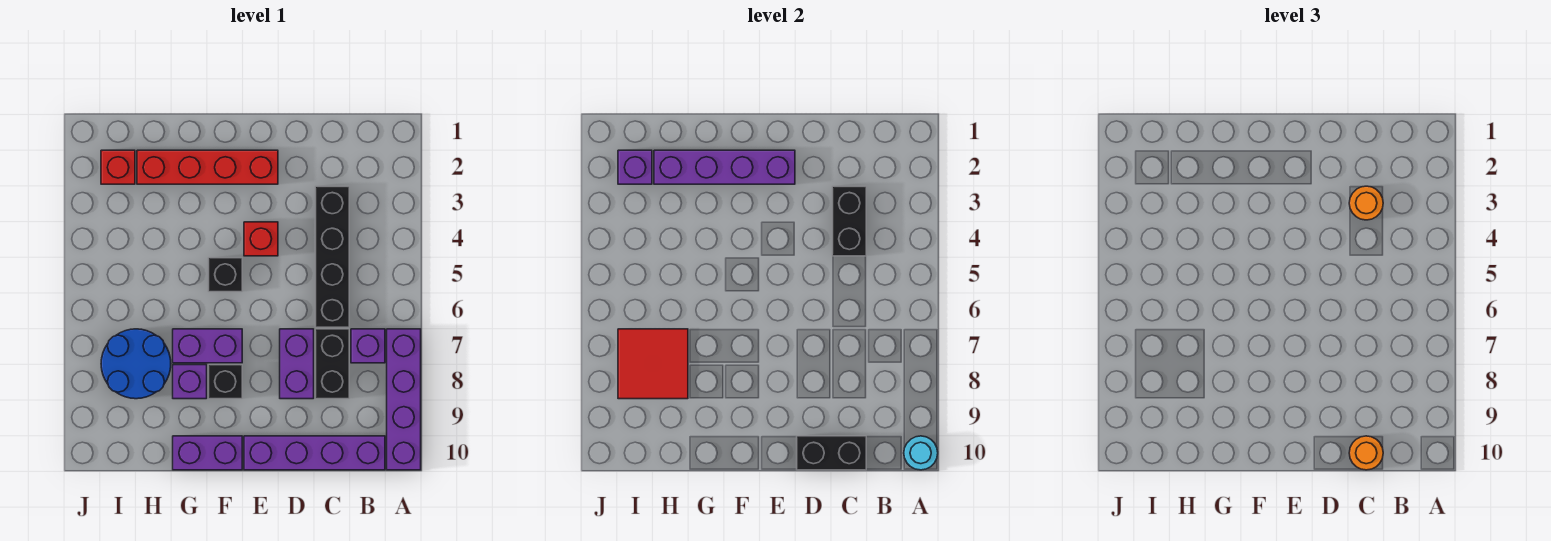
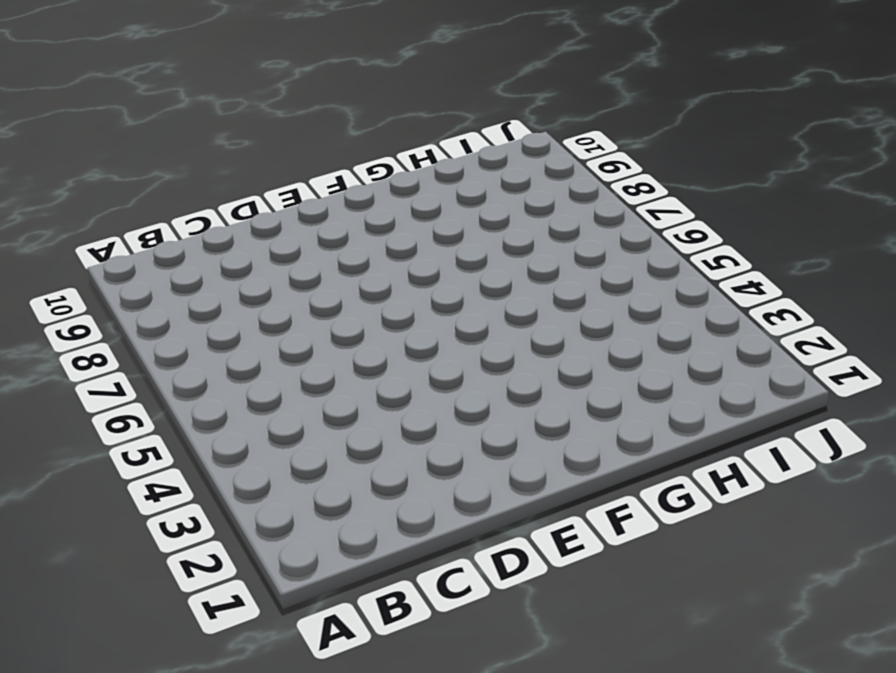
none -> purple 1x4 brick [387,329,421,470]
none -> purple 1x1 brick [351,329,385,363]
none -> purple 1x4 brick [244,436,385,470]

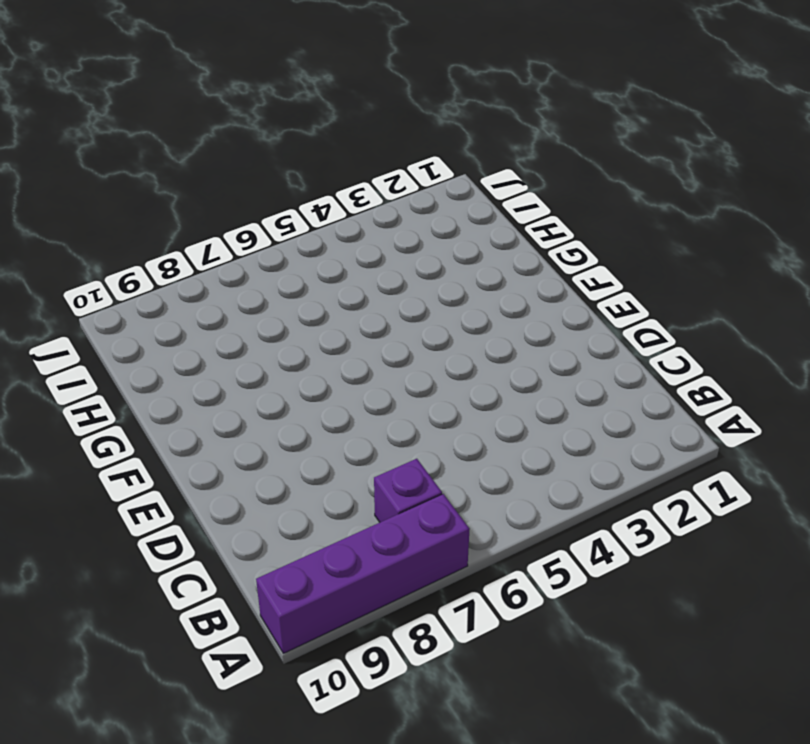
none -> purple 1x4 brick [244,436,385,470]
none -> black 1x4 brick [315,186,349,327]
none -> black 1x2 brick [315,329,349,399]

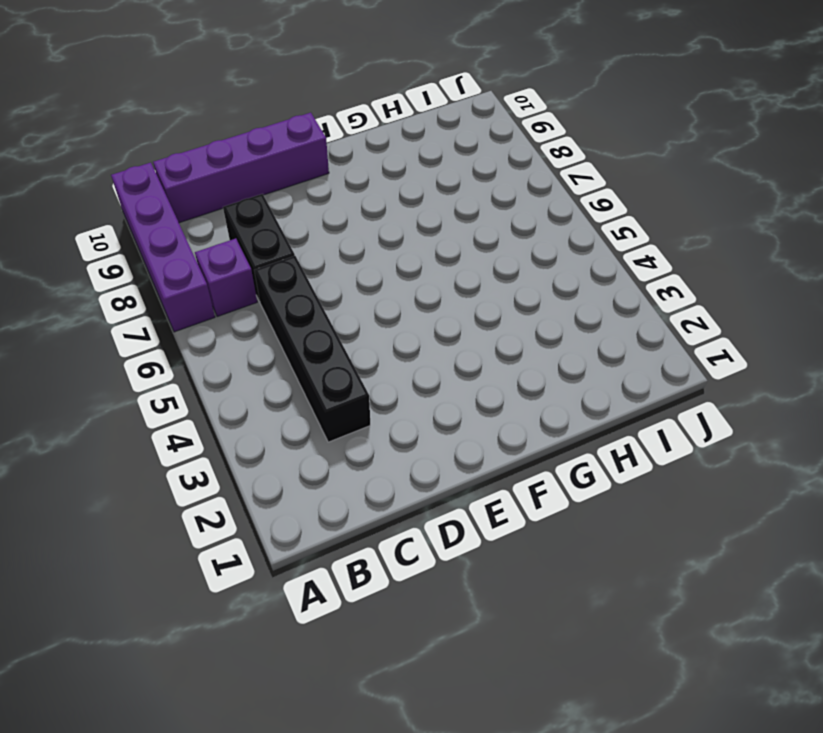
none -> purple 1x2 brick [280,329,314,399]
none -> red 1x4 brick [137,150,278,184]
none -> red 1x1 brick [244,222,278,256]

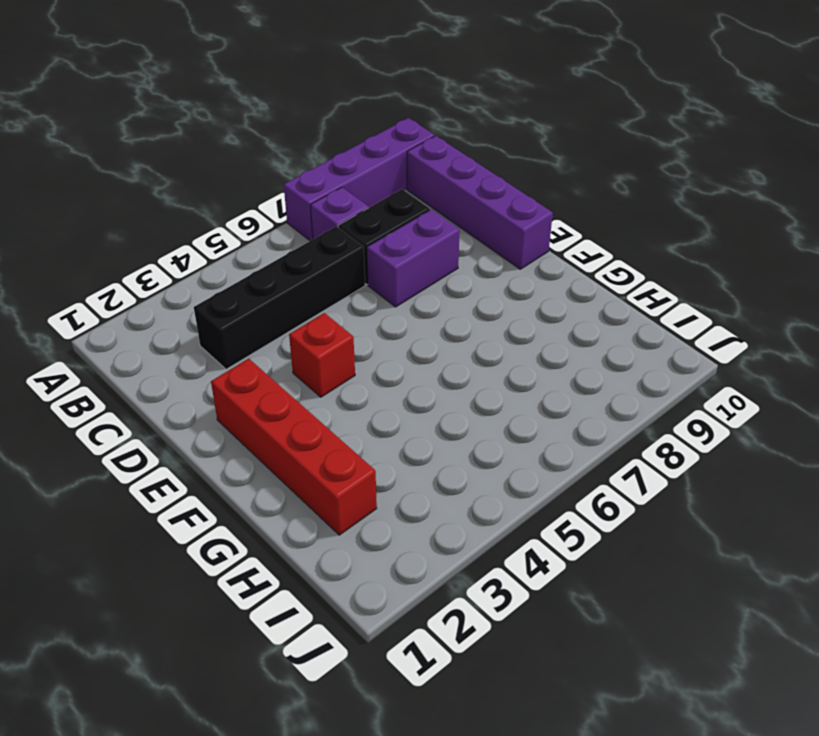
none -> black 1x1 brick [208,258,242,292]
none -> purple 1x2 brick [173,329,242,363]
none -> black 1x1 brick [208,365,242,399]

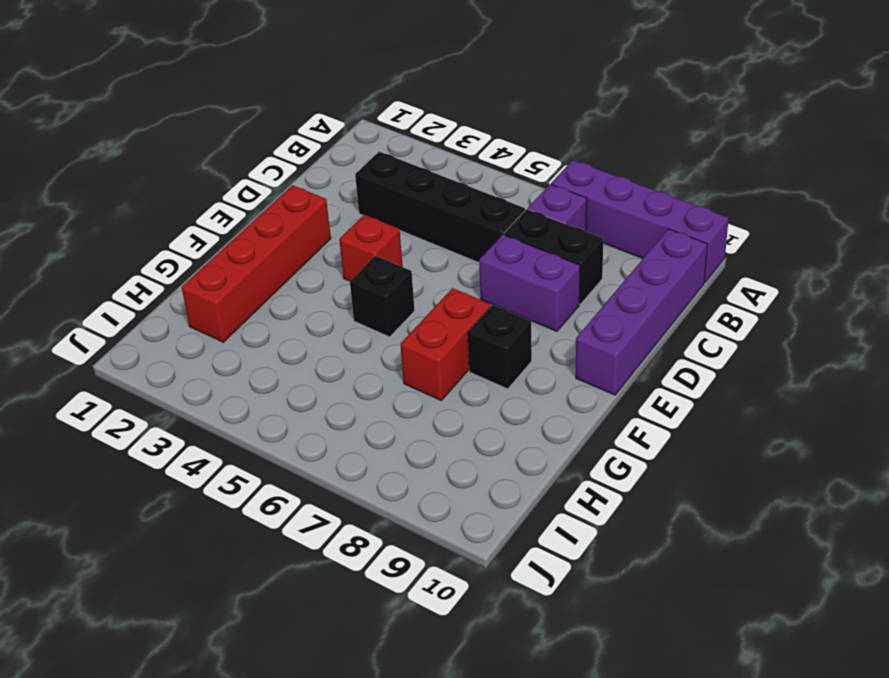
red 1x2 brick [400,288,491,400] -> purple 1x2 brick [173,329,242,363]
none -> purple 1x2 brick [173,436,242,470]
none -> purple 1x1 brick [173,365,207,399]
none -> blue 2x2 round brick [101,329,171,399]

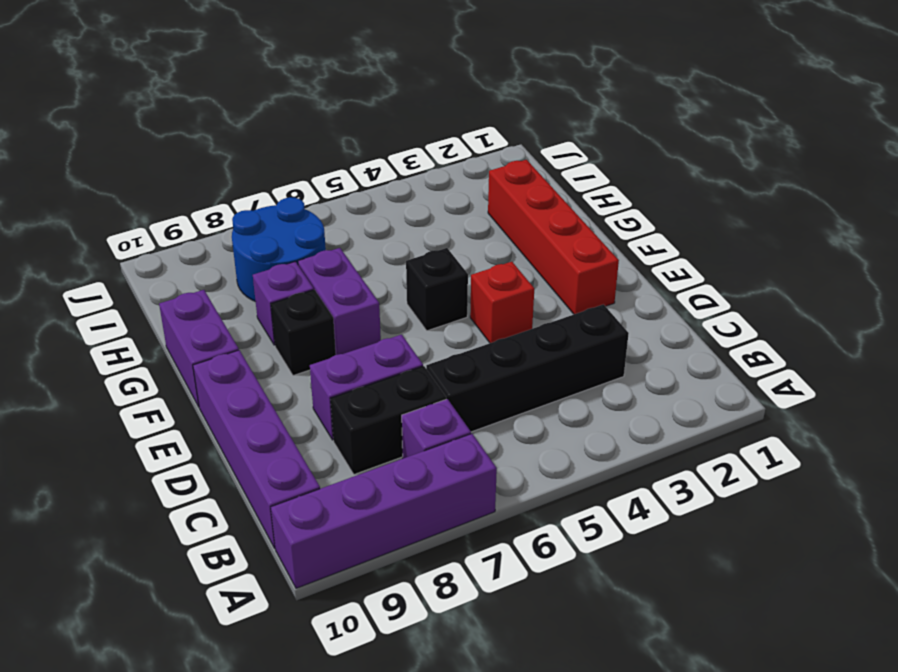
none -> red 1x1 brick [101,150,135,184]
none -> cyan 1x1 round brick [904,436,938,470]
none -> black 1x2 brick [832,186,866,256]

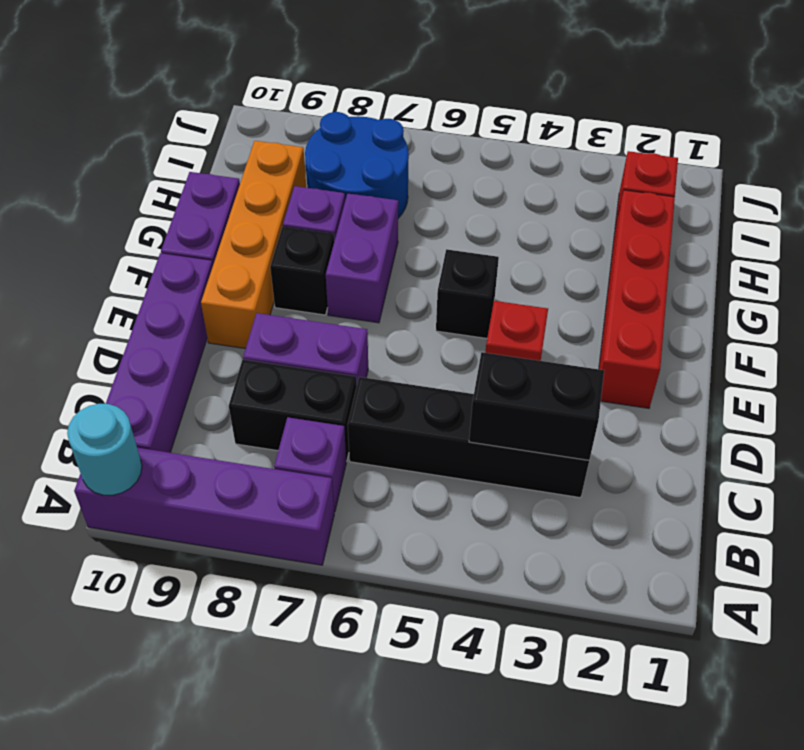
orange 1x4 brick [201,141,306,349] -> none
none -> black 1x2 brick [797,436,866,470]
none -> purple 1x4 brick [654,150,795,184]
none -> red 2x2 tile [618,329,688,399]

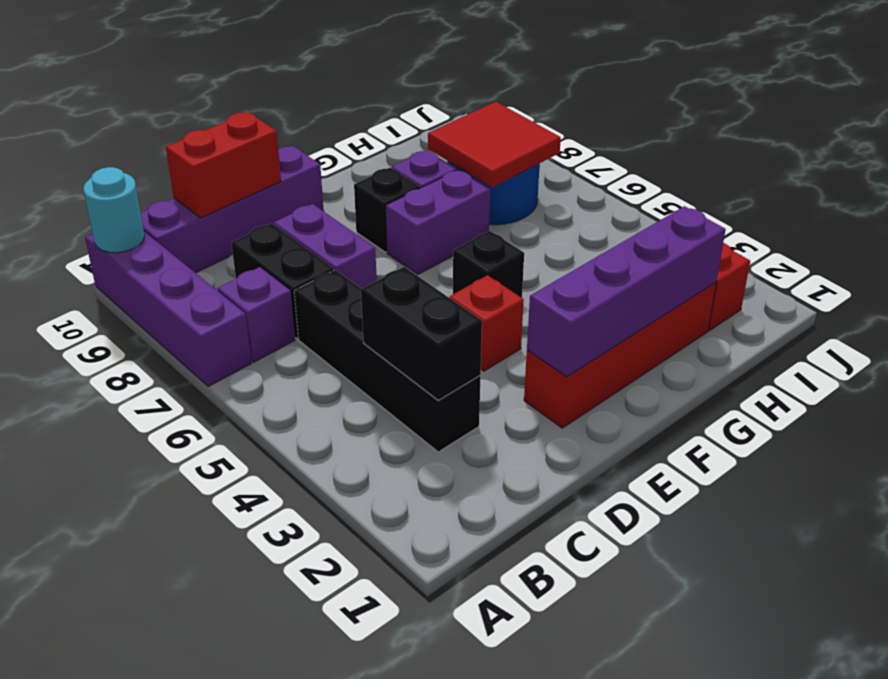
red 1x2 brick [166,112,281,218] -> black 1x2 brick [797,436,866,470]
none -> purple 1x2 brick [173,436,242,470]
none -> purple 1x1 brick [618,150,652,184]
none -> orange 1x1 round brick [1349,186,1383,220]

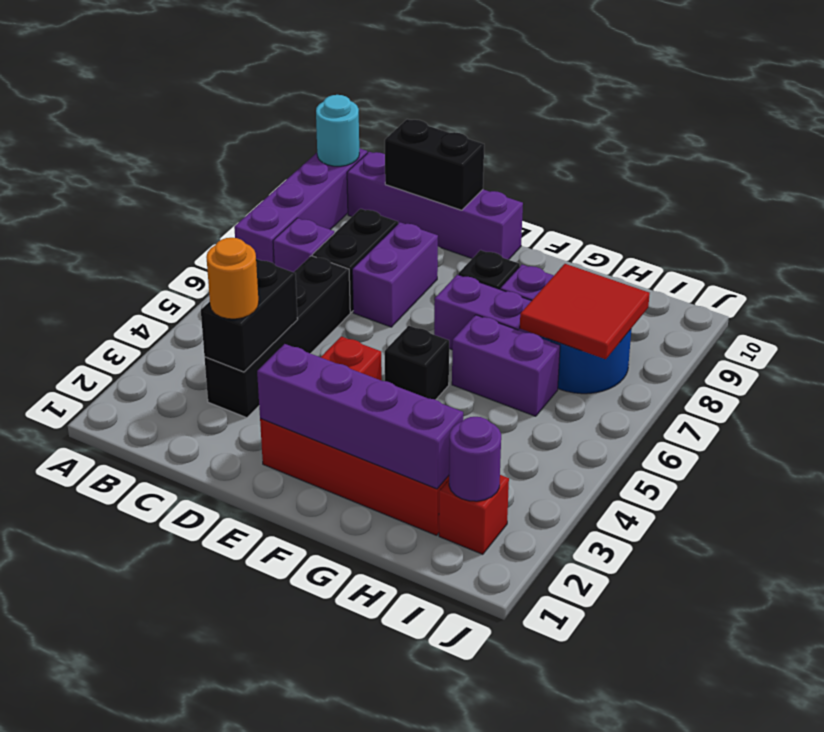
purple 1x2 brick [452,315,560,416] -> purple 1x2 brick moved to [173,436,242,470]
purple 1x1 round brick [449,417,501,501] -> purple 1x1 brick [618,150,652,184]
none -> orange 1x1 round brick [1349,436,1383,470]

